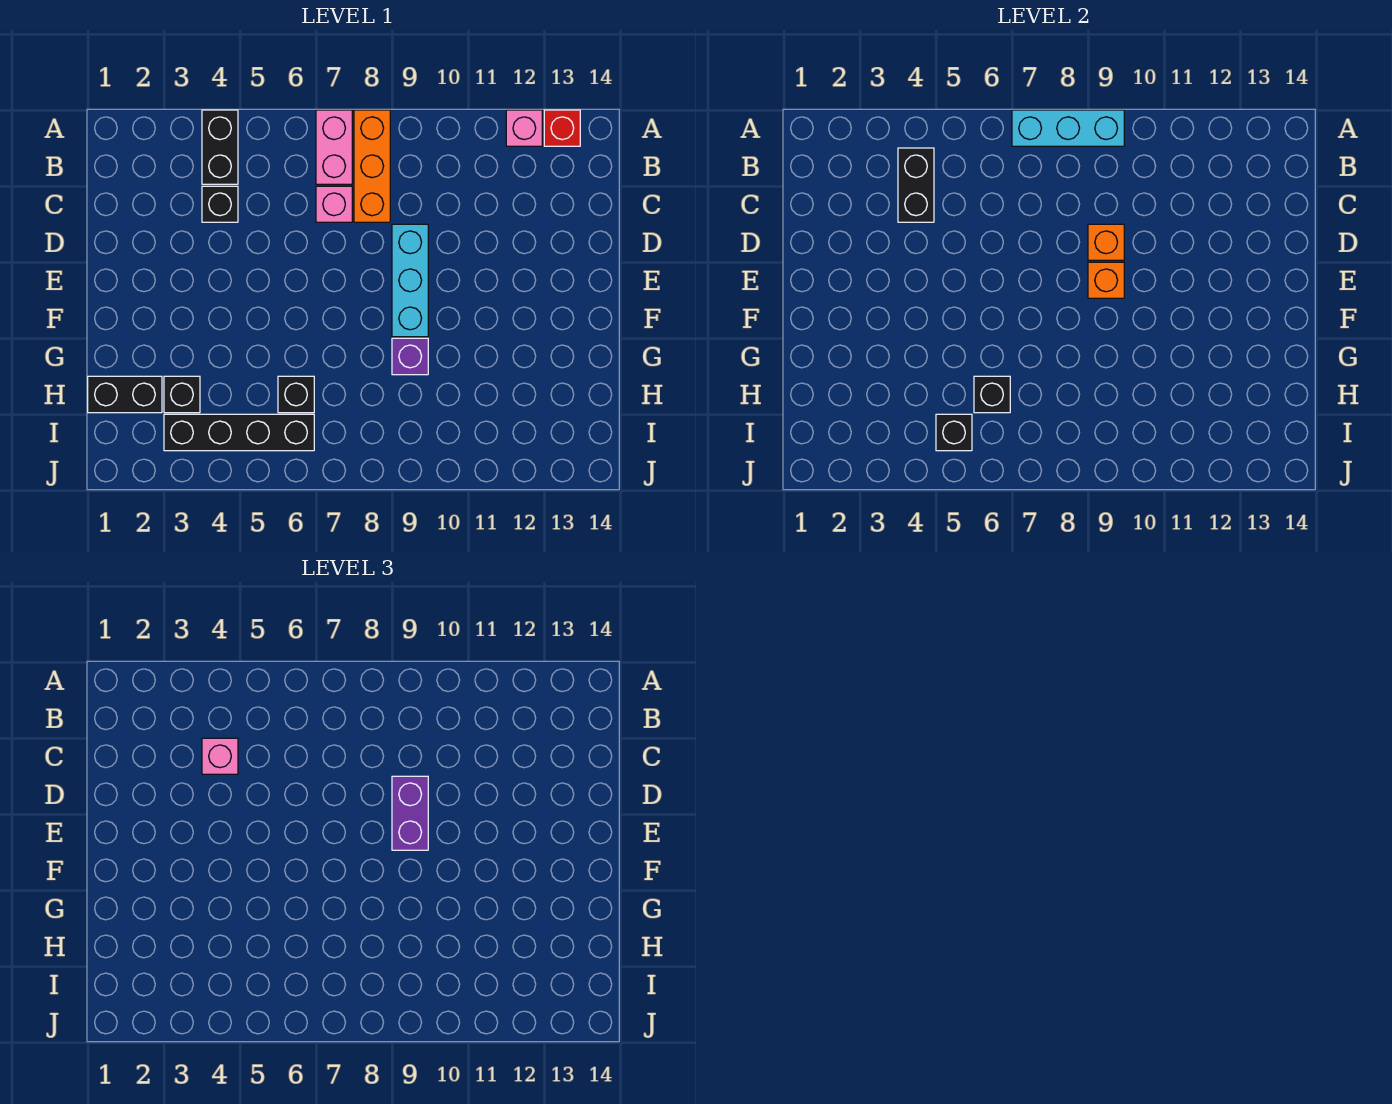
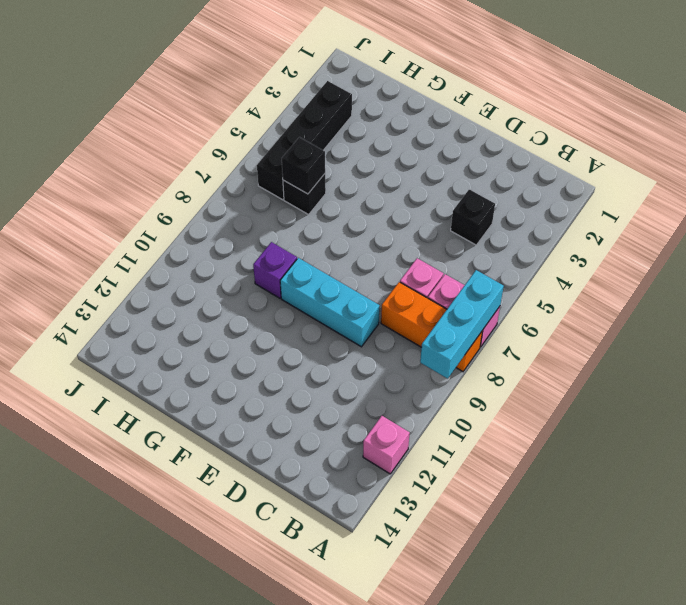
none -> black 1x2 brick [202,110,238,184]
none -> red 1x1 brick [544,110,580,146]
none -> black 1x2 brick [88,376,162,413]

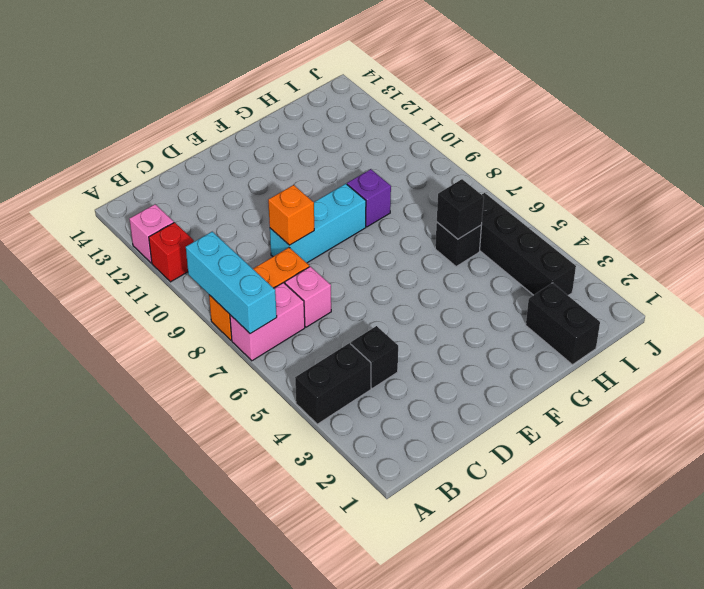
red 1x1 brick [149,222,194,282] -> red 1x1 brick moved to [544,110,580,146]
none -> black 1x1 brick [164,376,200,413]
none -> black 1x2 brick [898,148,934,222]
none -> orange 1x1 brick [1088,262,1124,298]

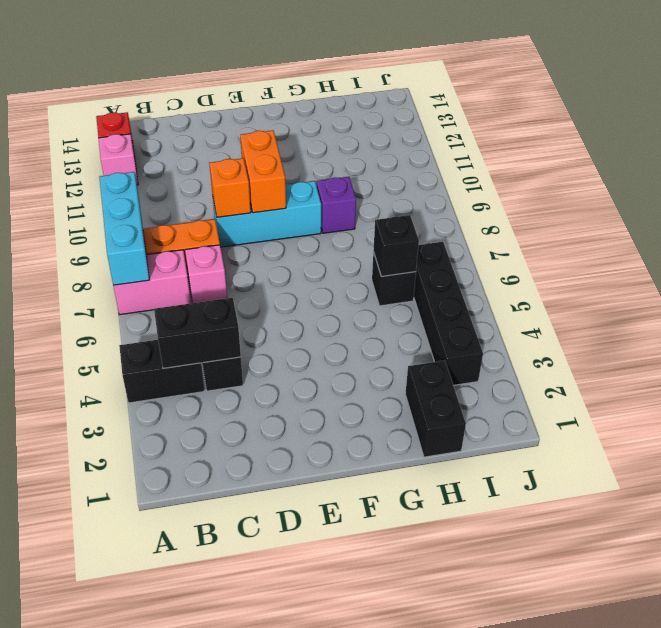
orange 1x2 brick [240,131,286,213] -> orange 1x1 brick [1088,262,1124,298]
none -> black 1x1 brick [164,376,200,413]
none -> black 1x1 brick [936,414,972,451]
none -> pink 1x1 brick [202,738,238,774]

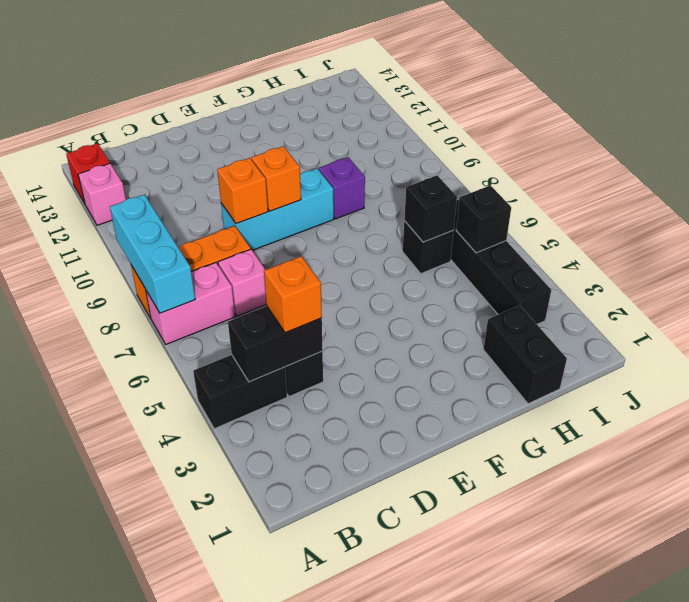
orange 1x1 brick [264,256,322,333] -> pink 1x1 brick [202,738,238,774]
none -> black 1x1 brick [164,376,200,413]
none -> purple 1x2 brick [392,776,428,850]

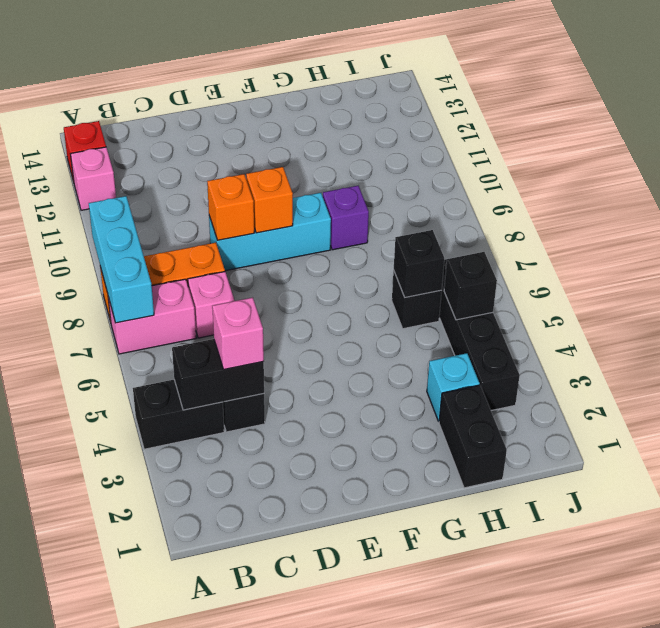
cyan 1x1 brick [427,353,480,421] -> black 1x1 brick [164,376,200,413]
none -> purple 1x2 brick [392,776,428,850]

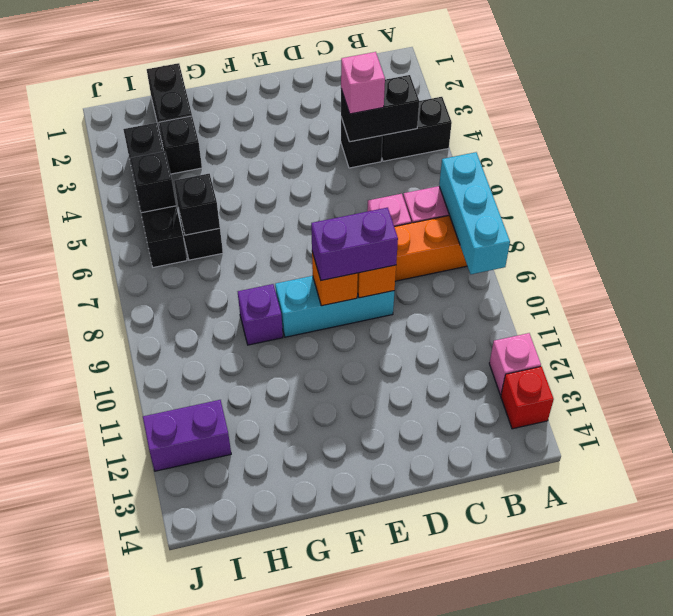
purple 1x2 brick [143,400,231,471] -> none

